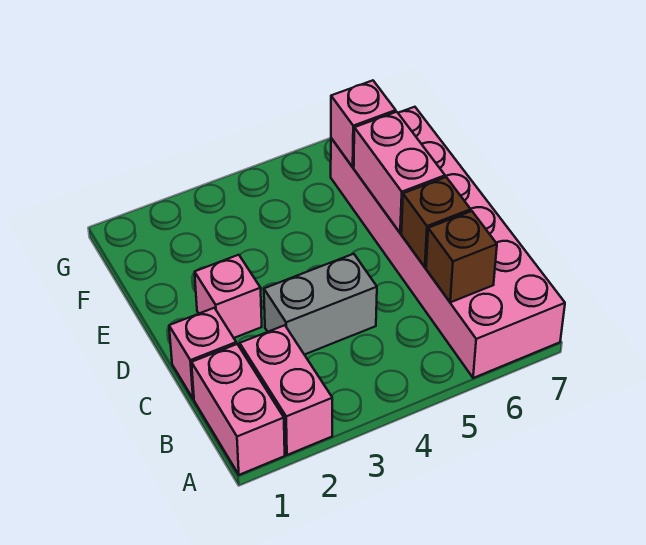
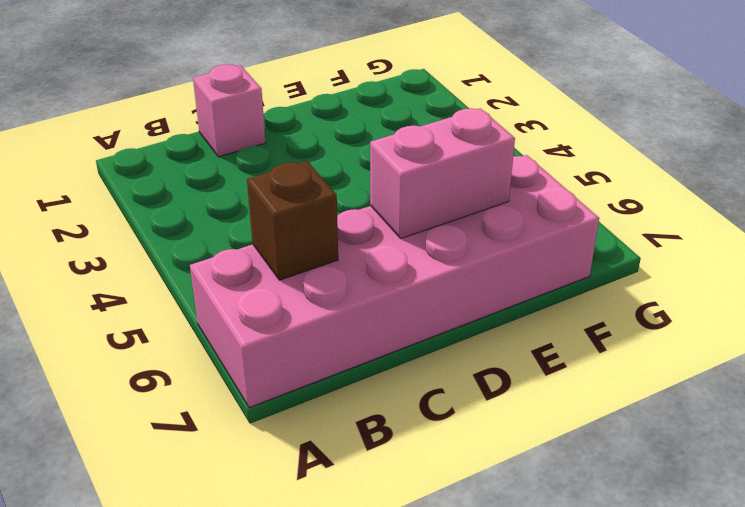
none -> pink 1x2 brick [192,344,285,475]
none -> pink 1x2 brick [240,325,332,455]

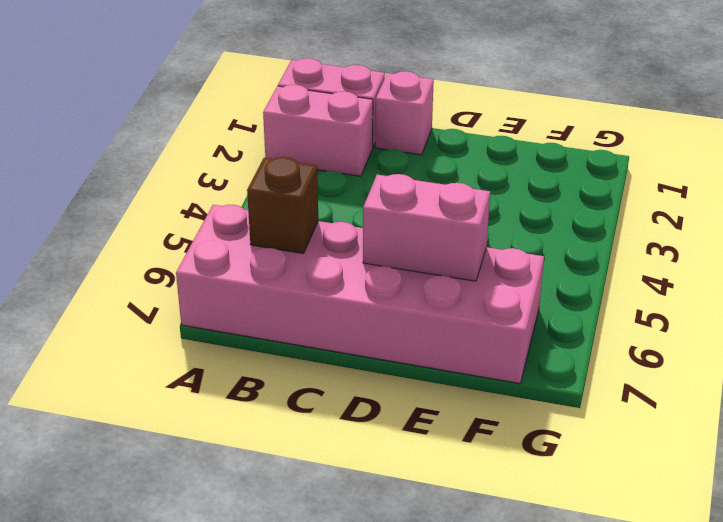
none -> grey 1x2 brick [264,254,377,355]
none -> pink 1x1 brick [195,255,262,338]

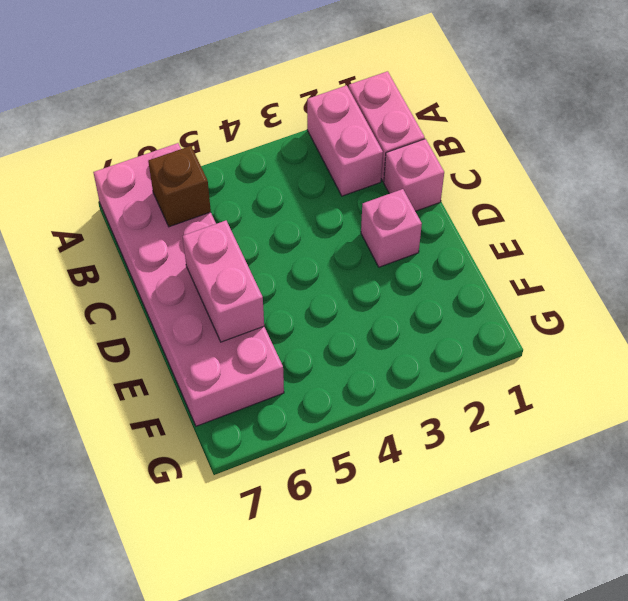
none -> grey 1x2 brick [264,254,377,355]
none -> brown 1x1 brick [401,177,471,267]

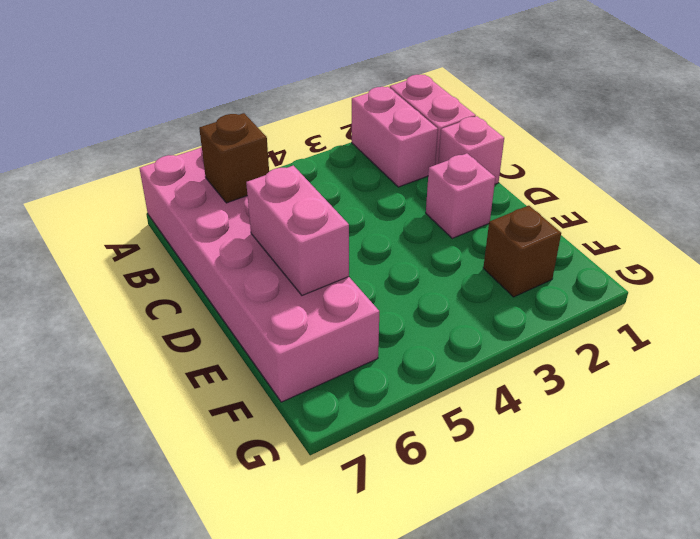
brown 1x1 brick [483,206,561,297] -> brown 1x1 brick moved to [401,177,471,267]
none -> grey 1x2 brick [264,254,377,355]
none -> pink 1x1 brick [331,80,396,167]

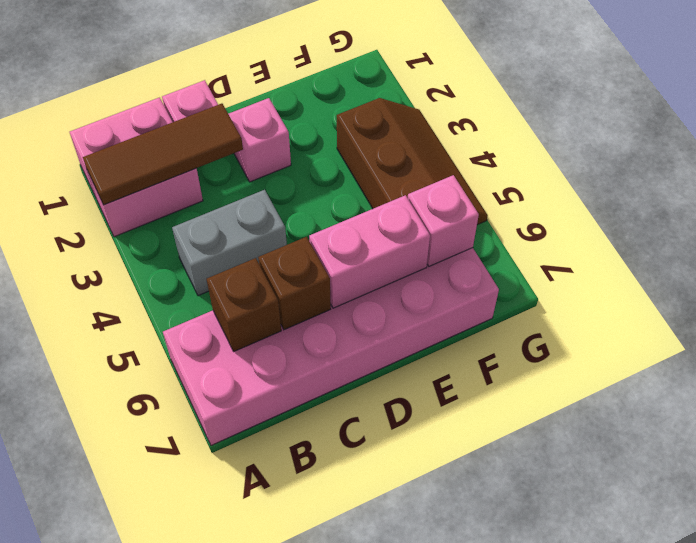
brown 1x3 tile [83,104,243,205] -> none
grey 1x2 brick [172,190,287,296] -> grey 1x2 brick turned to [264,254,377,355]
brown 2x3 slope [337,98,488,225] -> none

